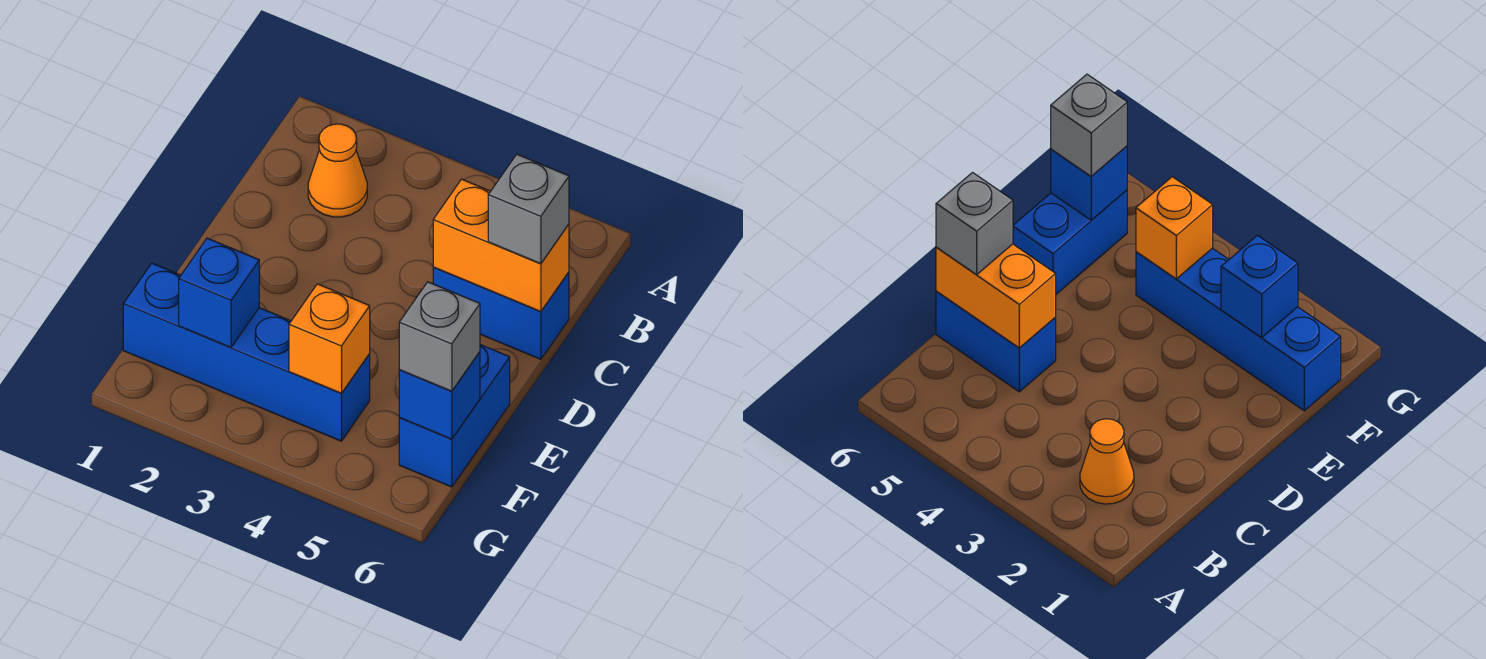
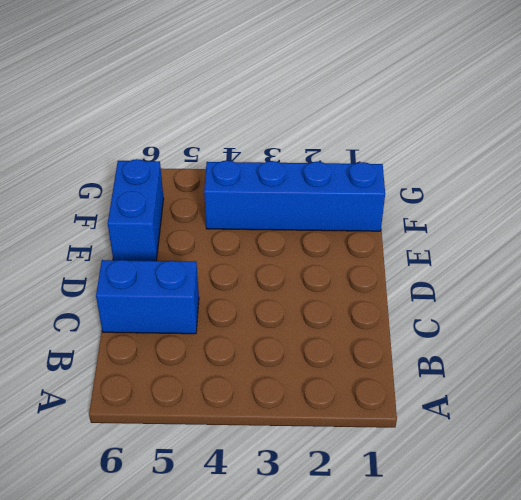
none -> orange 1x1 cone [308,124,367,217]
none -> orange 1x2 brick [433,179,569,311]

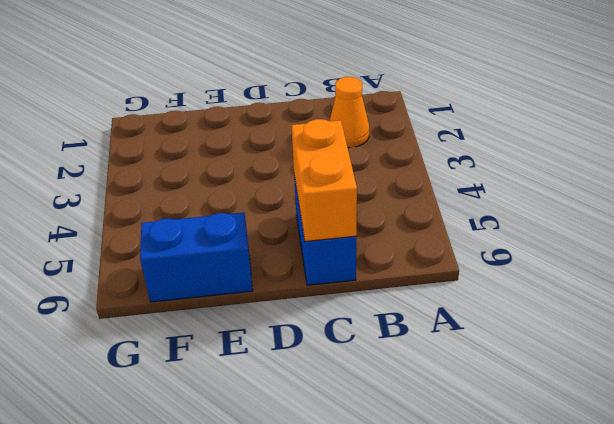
none -> blue 1x4 brick [123,263,370,441]
none -> blue 1x1 brick [179,238,259,347]

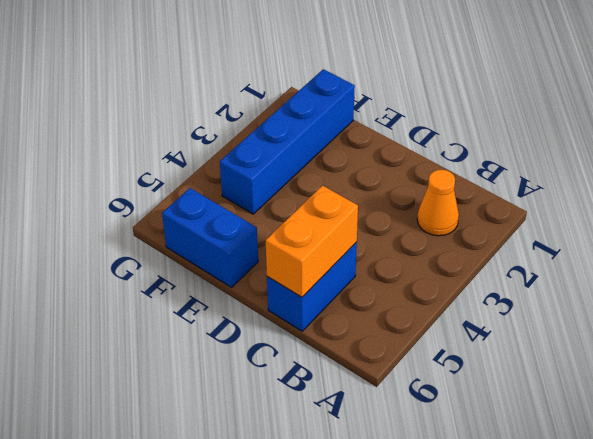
none -> blue 1x1 brick [179,238,259,347]
none -> orange 1x1 brick [289,284,370,393]

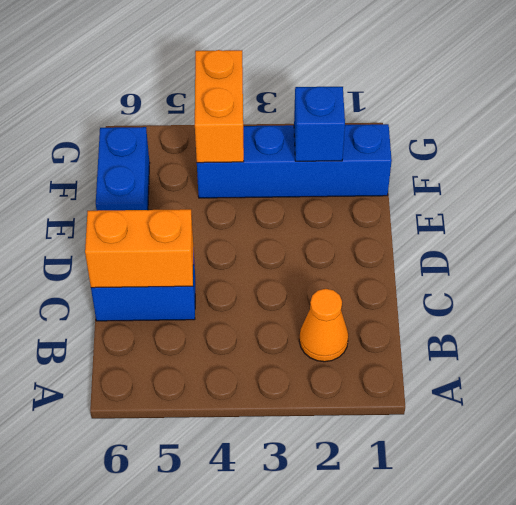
orange 1x2 brick [195,50,244,163] -> orange 1x1 brick [289,284,370,393]
none -> blue 1x1 brick [399,352,480,439]
none -> grey 1x1 brick [488,154,569,264]

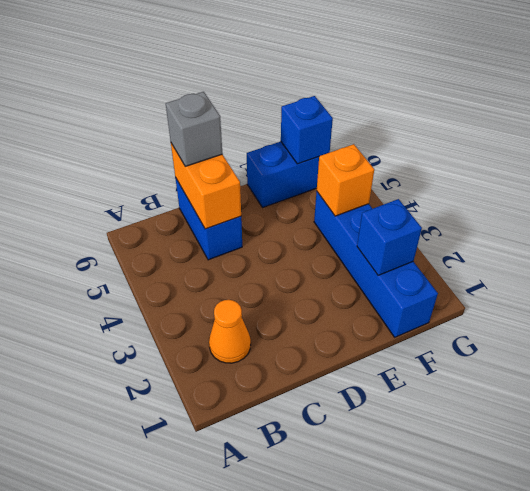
none -> grey 1x1 brick [399,282,480,391]

